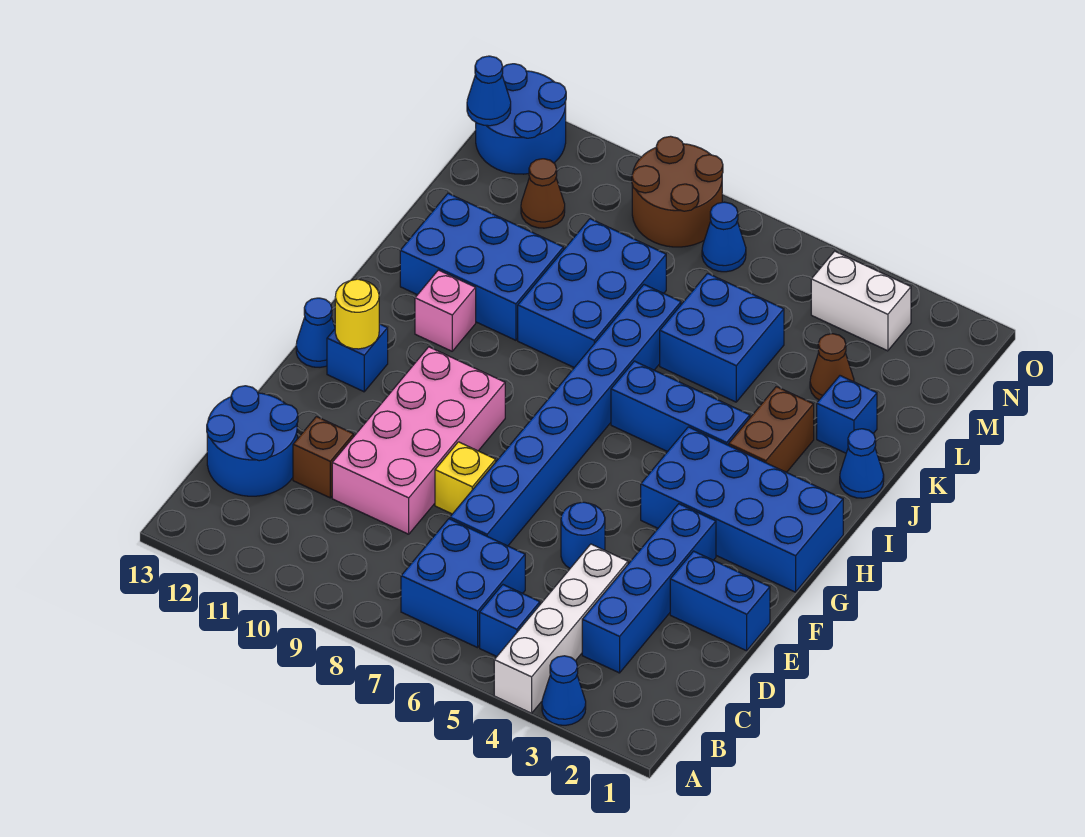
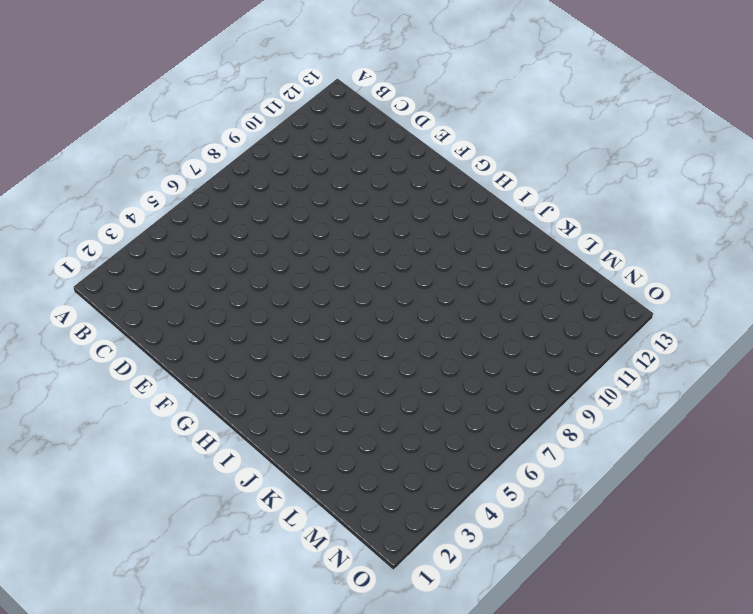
none -> blue 1x1 cone [542,656,586,725]
none -> white 1x4 brick [494,544,628,713]
none -> blue 1x1 brick [480,585,540,656]
none -> blue 2x2 brick [401,519,525,648]

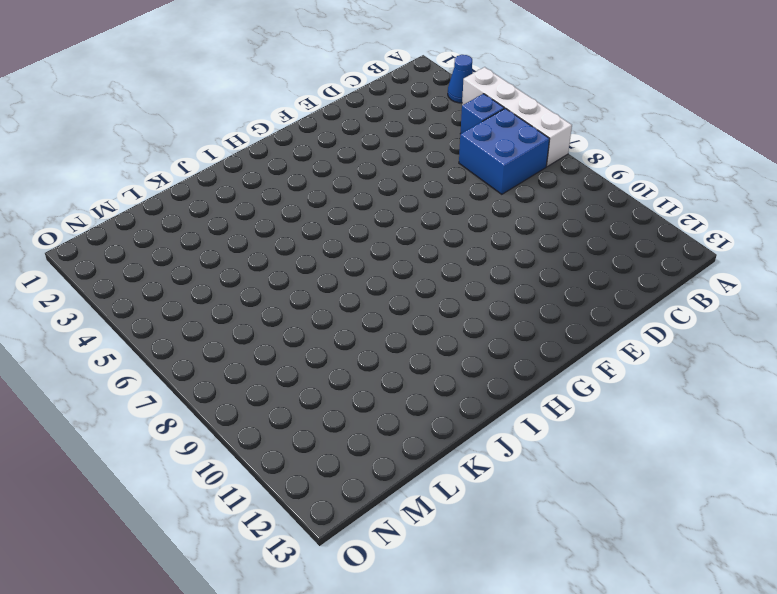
white 1x4 brick [462,67,572,166] -> white 1x4 brick turned to [494,544,628,713]
none -> blue 1x4 brick [582,504,716,673]
none -> blue 2x2 round brick [207,386,298,496]
none -> blue 1x8 brick [450,285,681,546]
none -> pink 2x4 brick [332,347,505,534]

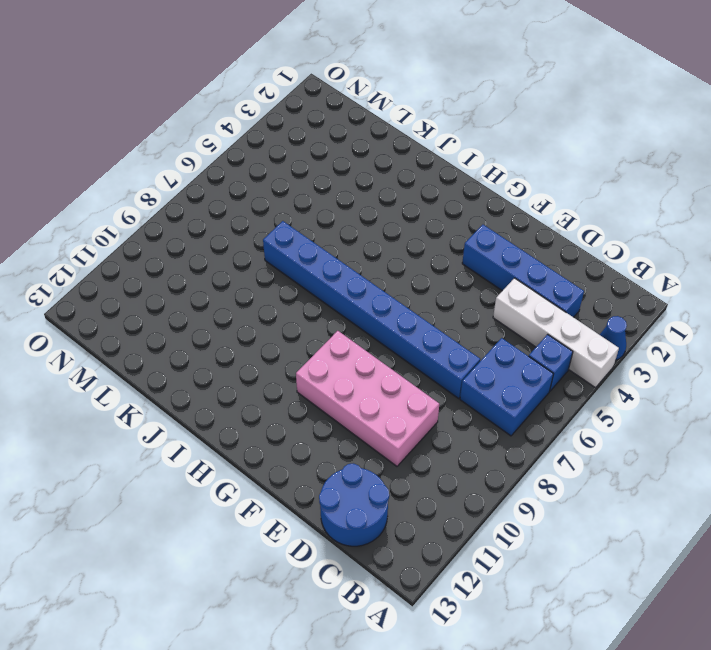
none -> brown 1x1 brick [293,417,354,498]
none -> blue 1x2 brick [670,551,770,651]
none -> blue 1x1 round brick [561,502,605,568]
none -> yellow 1x1 brick [435,442,496,514]

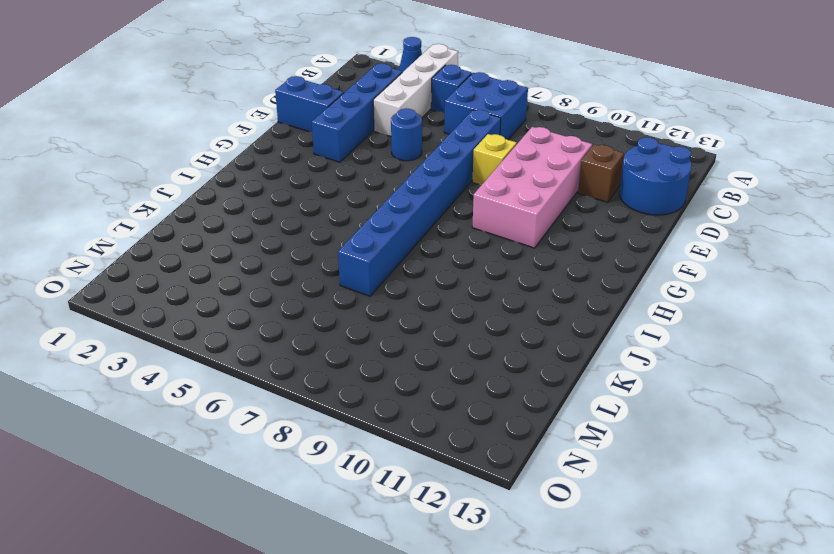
none -> blue 2x4 brick [641,427,843,592]
none -> blue 1x1 brick [327,324,388,392]
none -> blue 1x1 cone [296,298,335,367]
none -> brown 1x2 brick [729,387,814,472]

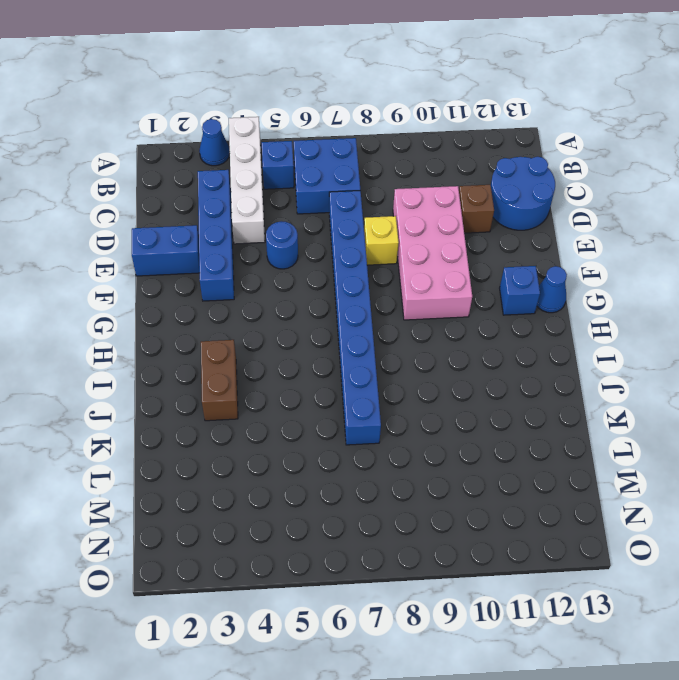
none -> blue 2x4 brick [641,427,843,592]
none -> blue 1x3 brick [611,361,750,452]
none -> pink 1x1 brick [415,270,476,351]
none -> blue 1x1 cone [840,429,884,498]

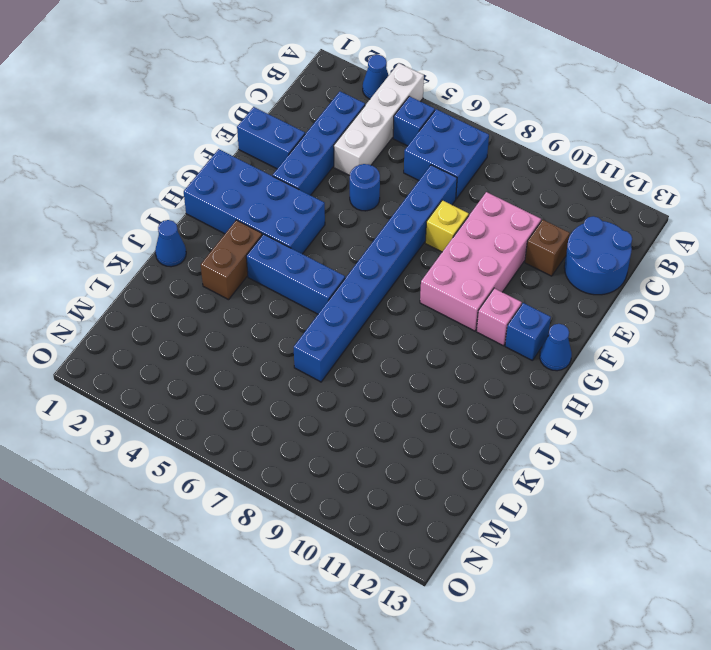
pink 1x1 brick [476,288,522,346] -> pink 1x1 brick moved to [415,270,476,351]
none -> blue 2x3 brick [518,219,666,367]
none -> blue 2x3 brick [400,193,564,340]
none -> blue 1x1 brick [817,376,877,453]
none -> blue 2x2 brick [660,273,784,402]

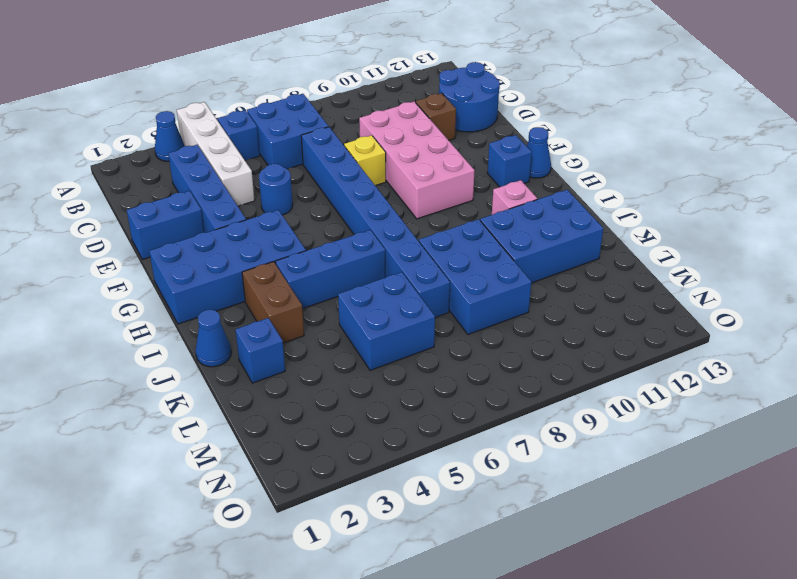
none -> brown 1x1 cone [810,334,854,400]
none -> brown 1x1 cone [521,159,565,228]
none -> white 1x2 brick [811,251,911,351]
none -> blue 1x1 cone [702,202,746,272]

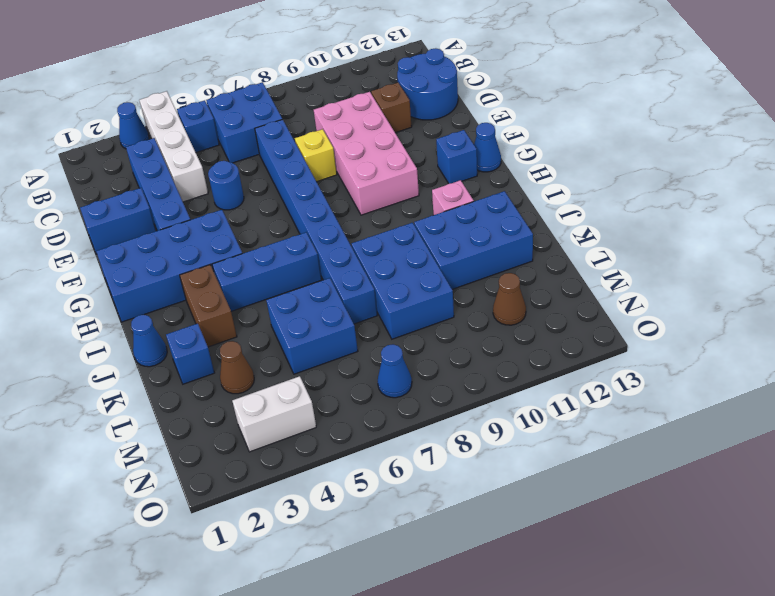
none -> brown 2x2 round brick [632,136,723,247]
none -> blue 2x2 round brick [476,64,566,174]
none -> yellow 1x1 round brick [335,279,379,349]
none -> blue 1x1 cone [467,56,511,126]

